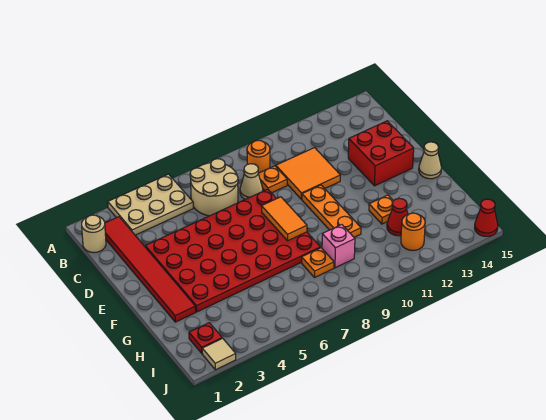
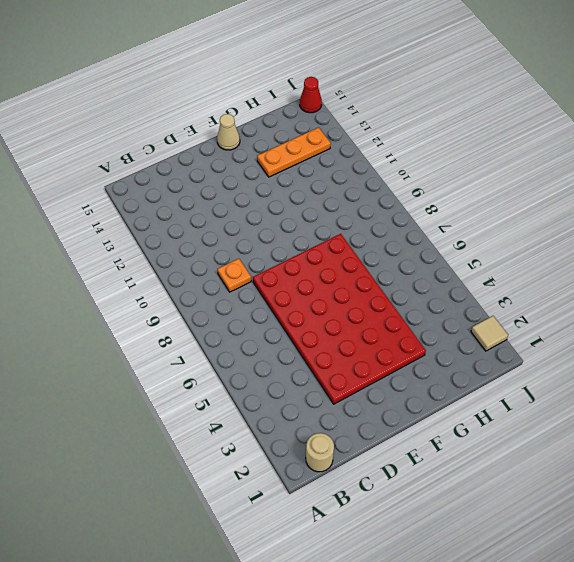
orange 1x3 plate [257,127,331,177] -> orange 1x3 plate moved to [302,185,361,237]
none -> tan 2x3 plate [108,174,193,235]
none -> red 1x6 tile [105,217,196,322]
none -> tan 2x2 round brick [190,159,238,216]

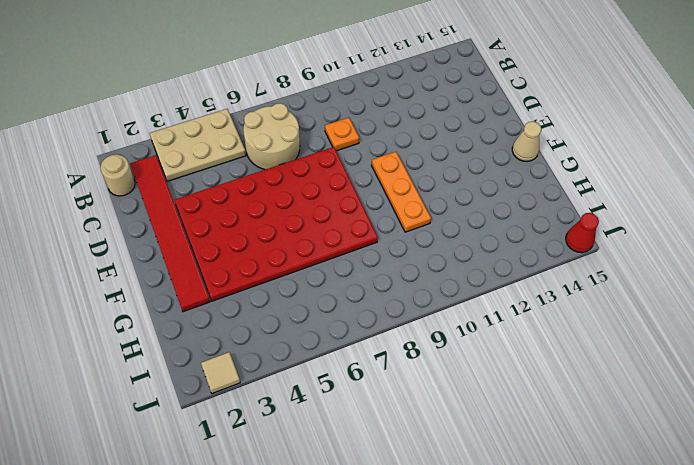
none -> orange 1x1 round brick [247,140,270,173]
none -> tan 1x1 cone [240,164,263,199]
none -> orange 2x2 tile [276,148,340,199]

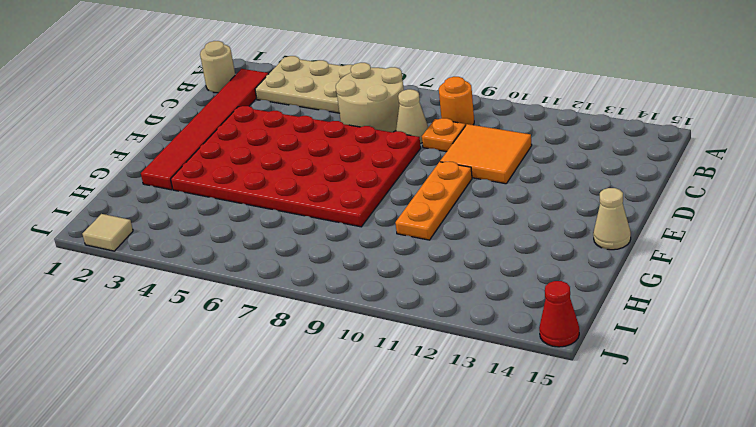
none -> red 2x2 brick [348,121,414,186]
none -> orange 1x1 plate [369,195,393,224]
none -> orange 1x1 plate [302,248,334,278]

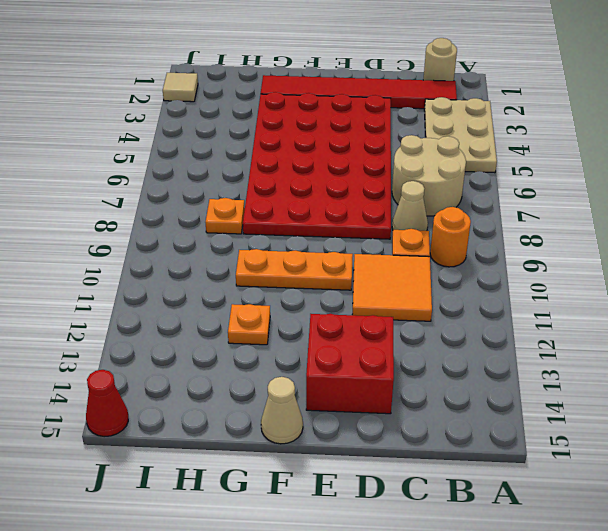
none -> pink 1x1 brick [322,225,355,268]
none -> red 1x1 cone [387,198,408,236]
none -> red 1x1 plate [189,323,222,353]

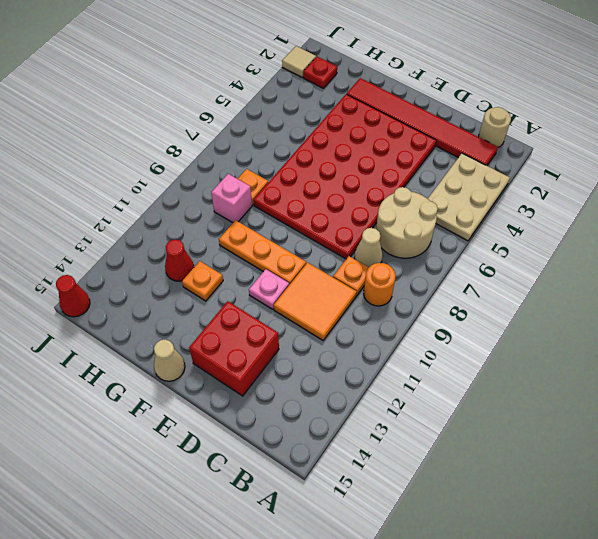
pink 1x1 plate [249,269,289,309] -> none
none -> orange 1x1 round brick [401,213,425,251]
none -> orange 1x2 tile [262,197,307,241]

